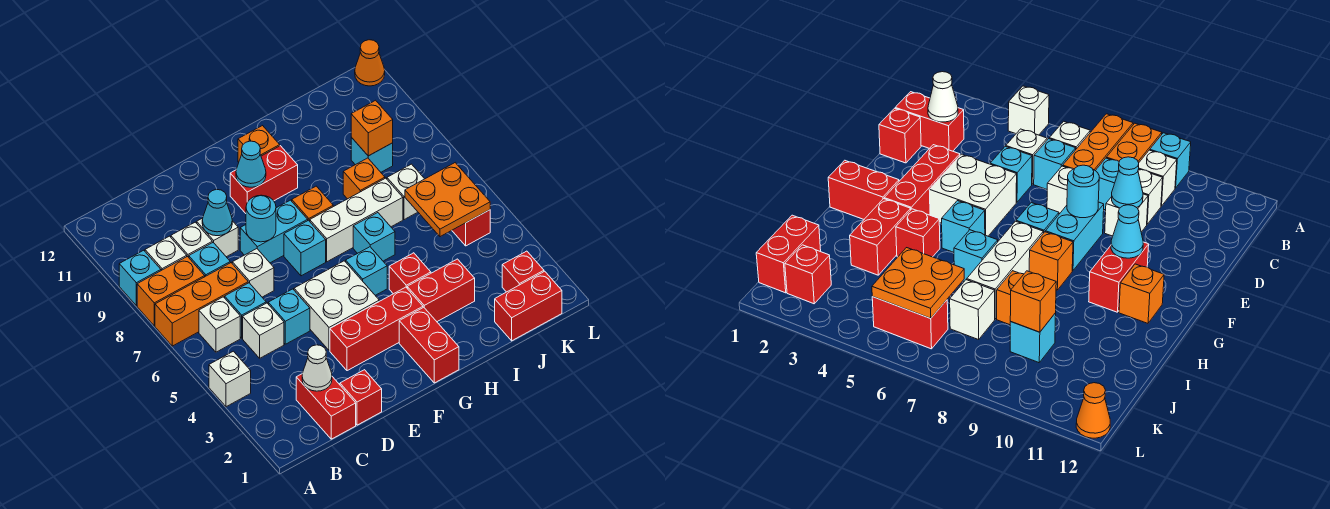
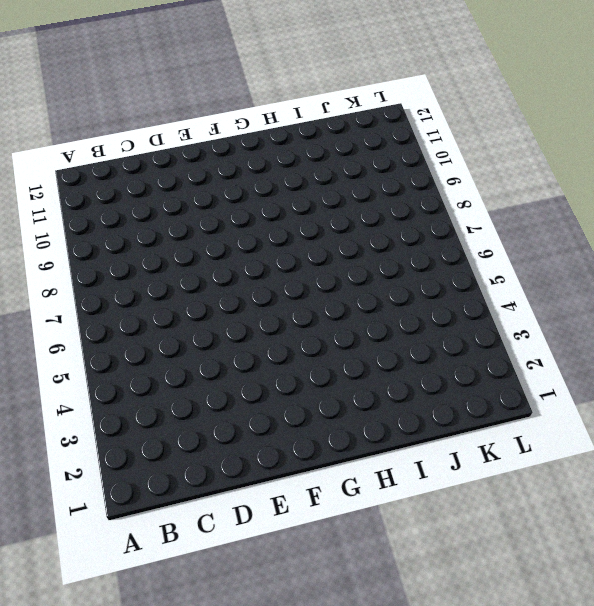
none -> white 1x1 brick [209,351,251,407]
none -> orange 1x3 brick [155,263,248,346]
none -> orange 1x2 brick [137,257,205,326]
none -> cyan 1x1 brick [119,250,161,306]

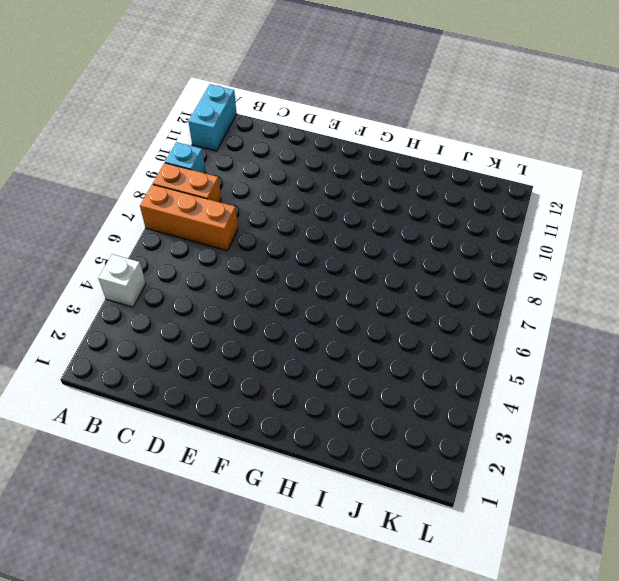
cyan 1x2 brick [188,84,237,151] -> cyan 1x2 brick turned to [240,200,308,263]
none -> white 1x1 brick [199,297,240,352]
none -> white 1x1 brick [145,236,187,271]
none -> red 1x2 brick [296,373,356,439]
none -> white 1x1 brick [243,303,284,358]

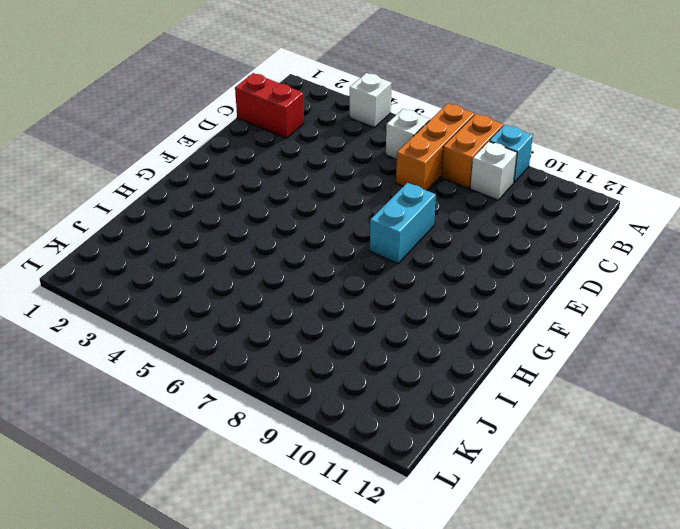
none -> white 1x1 brick [243,303,284,358]
none -> cyan 1x1 brick [225,283,266,338]
none -> cyan 1x1 brick [189,242,230,276]
none -> white 1x1 brick [171,222,212,257]

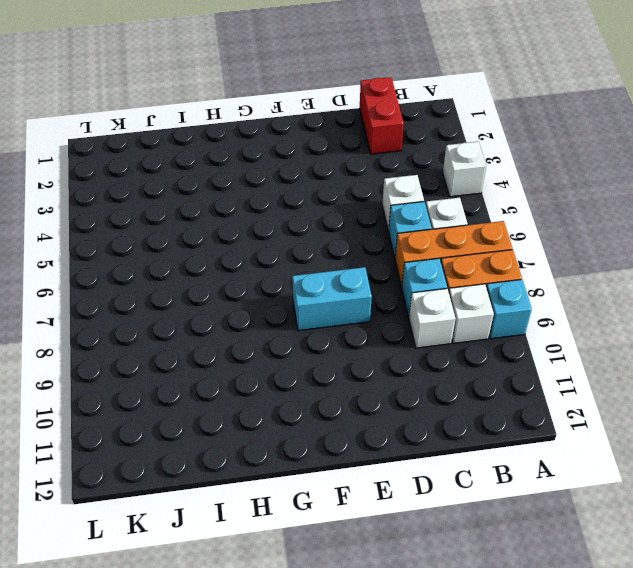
none -> red 1x1 brick [340,370,382,425]
none -> cyan 1x1 brick [268,289,310,344]
none -> white 1x1 brick [232,249,274,297]
none -> white 1x1 brick [197,218,238,257]

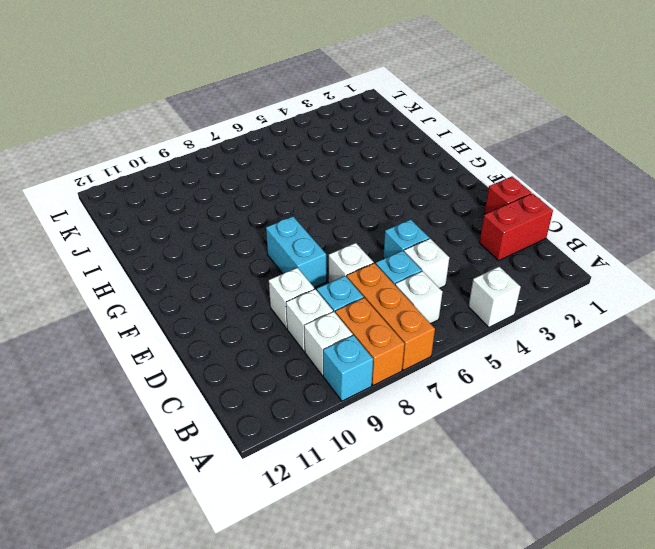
none -> red 1x3 brick [330,287,423,371]
none -> white 2x2 brick [294,261,379,350]
none -> cyan 1x1 brick [284,220,326,276]
none -> red 1x2 brick [230,146,298,213]

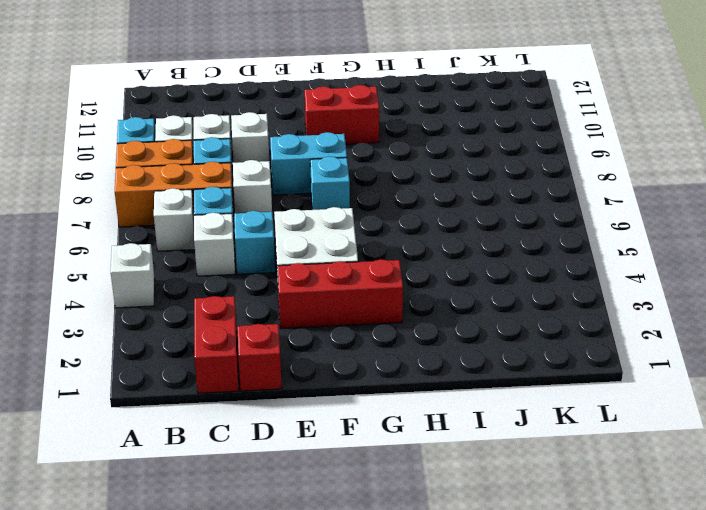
none -> red 1x2 brick [399,307,459,383]
none -> cyan 1x1 brick [346,247,387,295]
none -> white 1x3 brick [310,178,403,262]
none -> orange 1x1 brick [292,186,333,221]

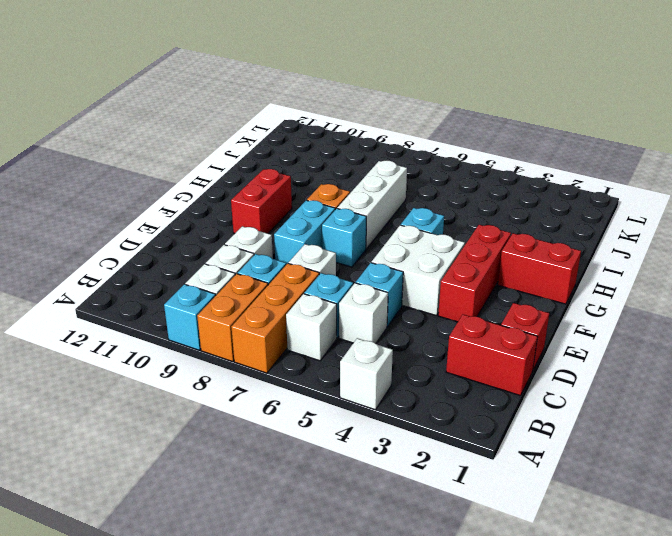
none -> orange 1x1 brick [238,126,280,162]
none -> red 1x2 brick [407,259,475,322]
none -> red 1x1 brick [389,253,431,294]
none -> cyan 1x1 brick [353,213,395,261]

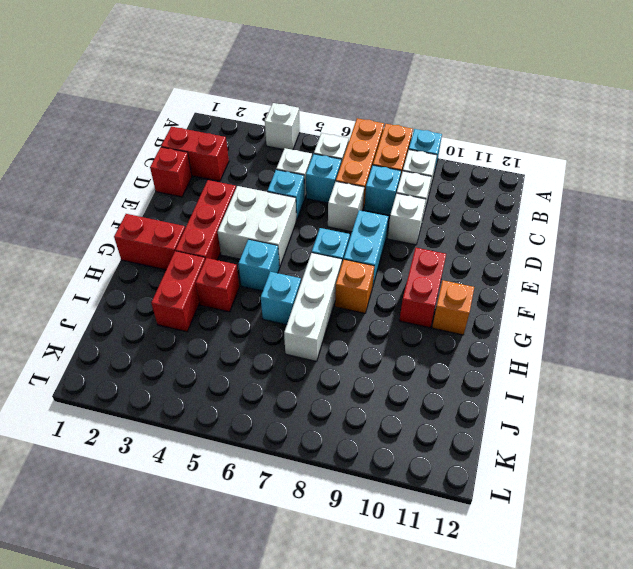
none -> orange 1x1 brick [343,158,385,199]
none -> red 1x2 brick [495,271,562,341]
none -> white 1x1 brick [387,164,424,220]
none -> cyan 1x1 brick [351,137,393,172]

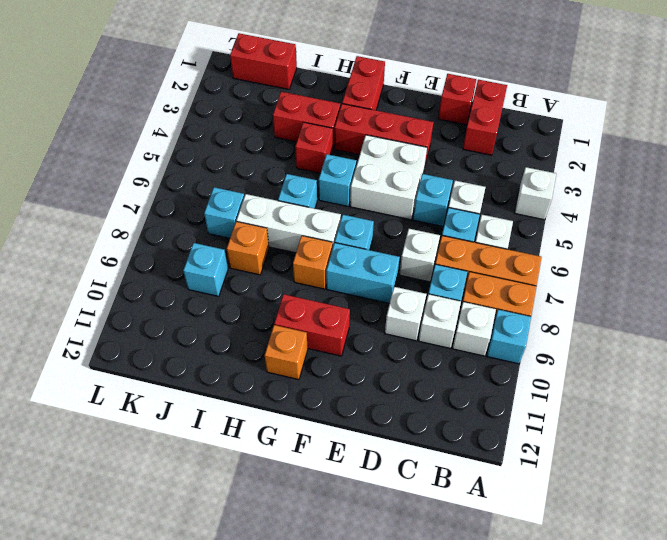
cyan 1x1 brick [204,187,244,238] -> white 1x1 brick [387,164,424,220]
none -> red 1x1 brick [502,251,544,292]
none -> red 1x2 brick [452,210,490,246]
none -> orange 1x1 cone [355,40,385,86]
none -> white 1x1 cone [302,345,332,391]

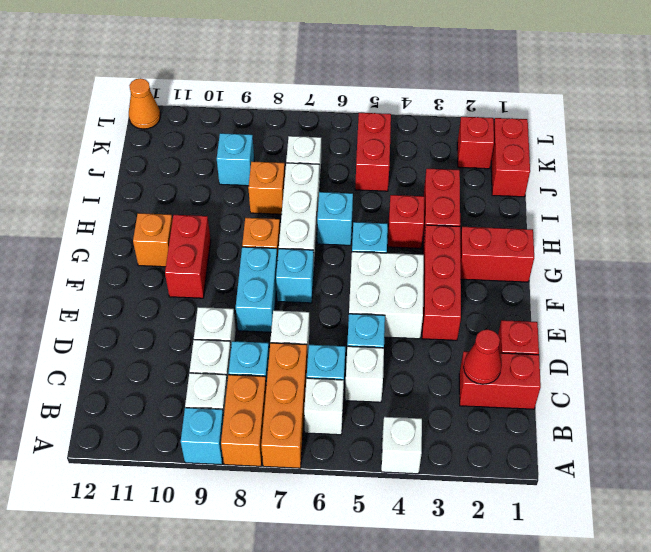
red 1x1 cone [464,329,502,384] -> white 1x1 cone [302,345,332,391]
red 1x2 brick [355,113,391,191] -> red 1x2 brick turned to [452,210,490,246]
none -> cyan 1x1 cone [202,189,232,236]
none -> cyan 1x1 round brick [246,195,276,242]
none -> cyan 1x1 cone [236,141,266,187]
none -> orange 2x2 plate [405,163,490,237]

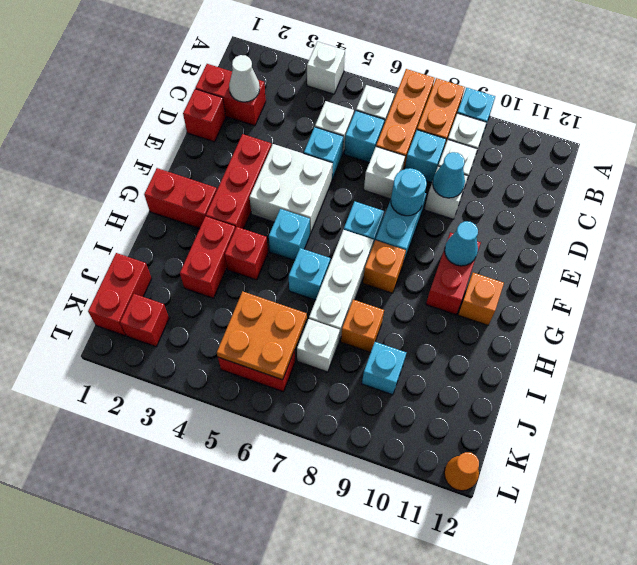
none -> orange 1x1 brick [351,100,393,156]

